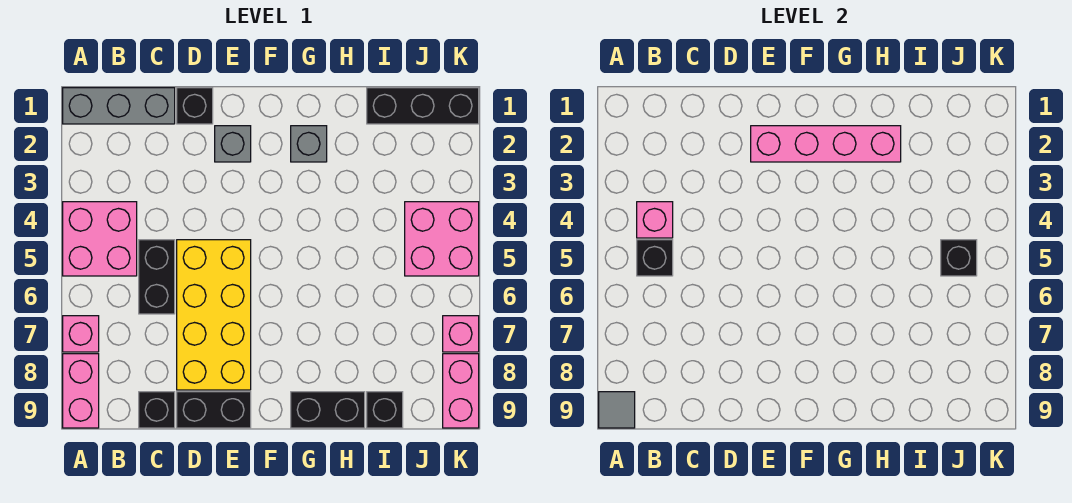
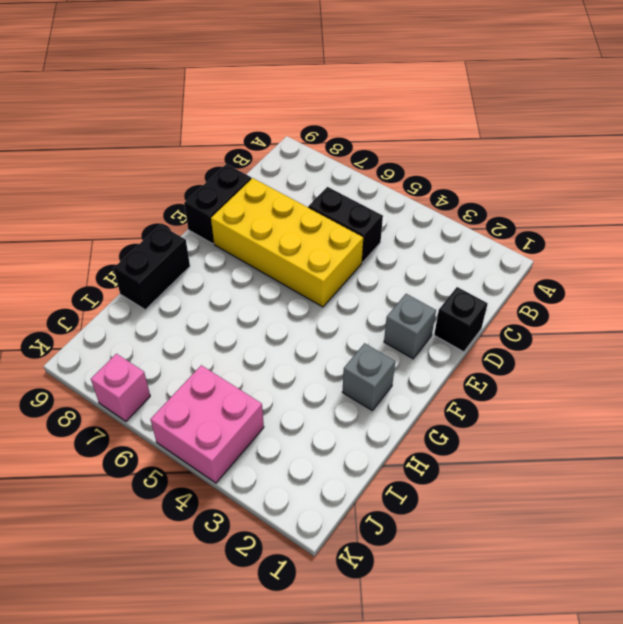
none -> grey 1x3 brick [63,88,175,124]
none -> pink 2x2 brick [63,202,137,276]
none -> pink 1x1 brick [63,316,99,352]

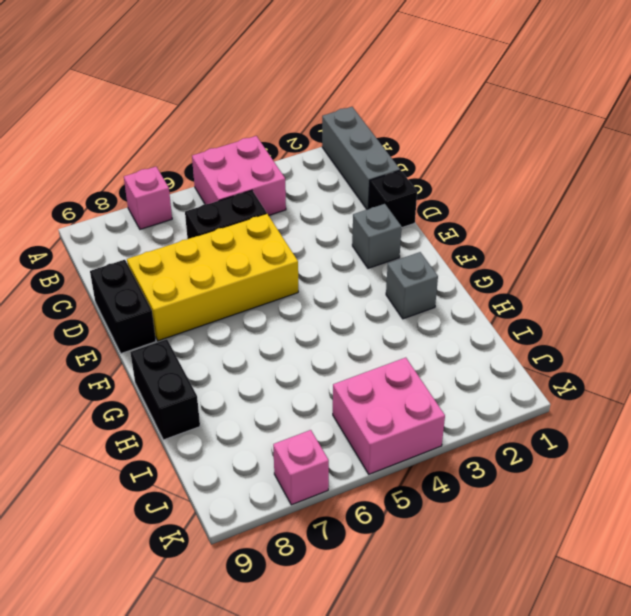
none -> pink 1x2 brick [63,354,99,428]
none -> black 1x1 brick [139,392,175,428]
none -> black 1x3 brick [367,88,479,124]

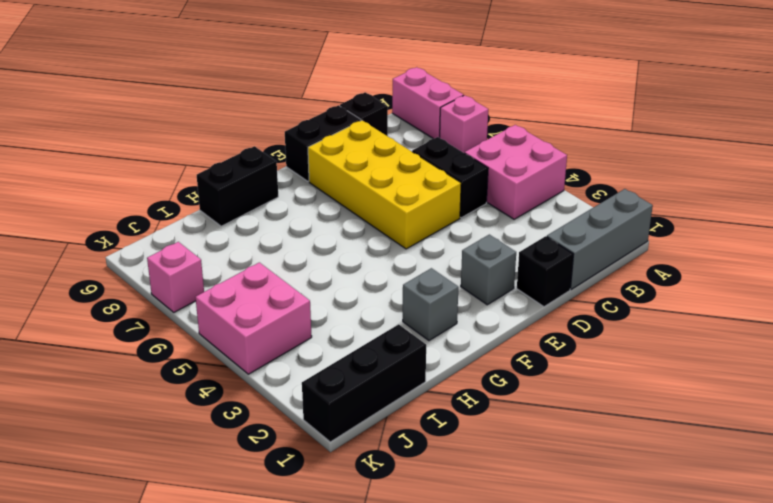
none -> black 1x1 brick [367,392,403,428]
none -> pink 1x2 brick [443,354,479,428]
none -> grey 1x1 tile [599,392,635,428]

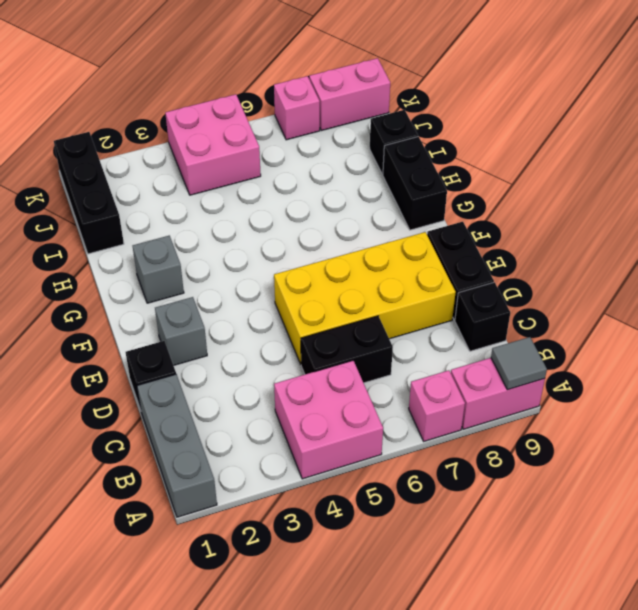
none -> pink 1x1 brick [637,202,673,238]
none -> black 1x1 brick [637,240,673,276]
none -> pink 1x4 brick [751,126,901,162]

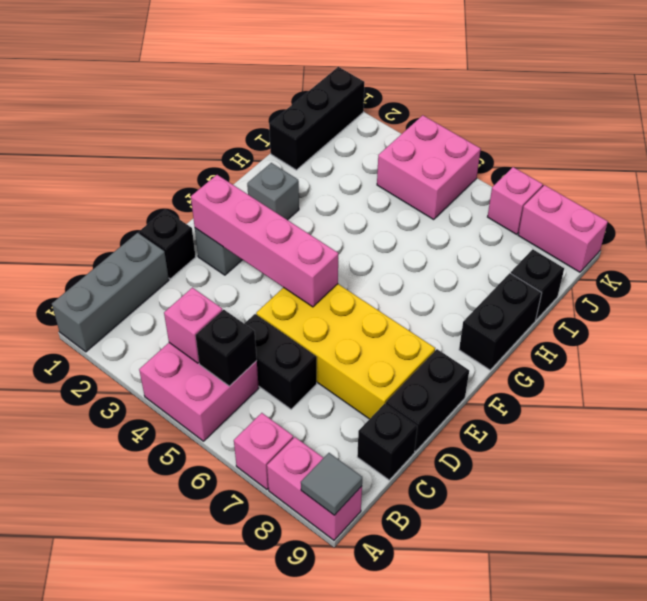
pink 1x4 brick [191,175,338,307] -> pink 1x4 brick turned to [751,126,901,162]
none -> black 1x1 brick [941,240,977,276]

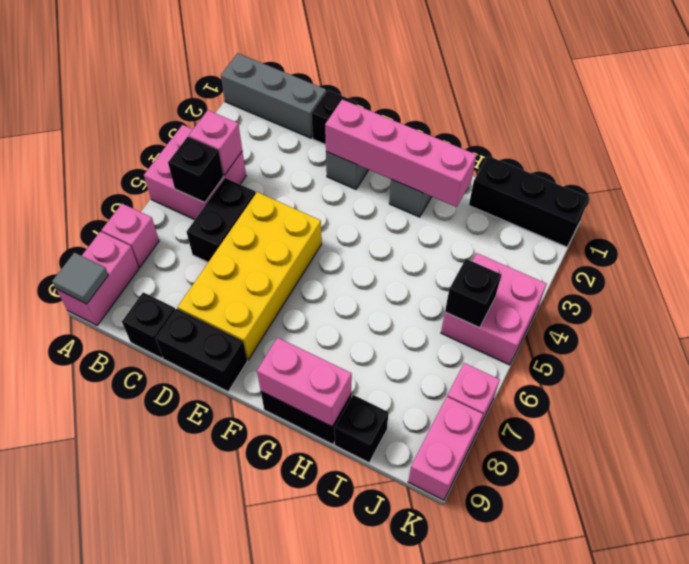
pink 1x2 brick [257,338,352,427] -> none

